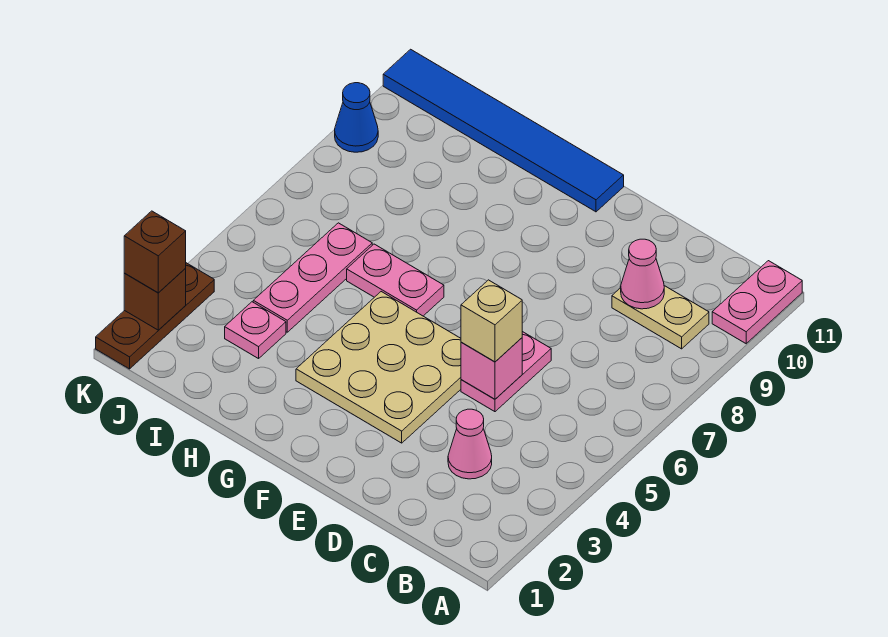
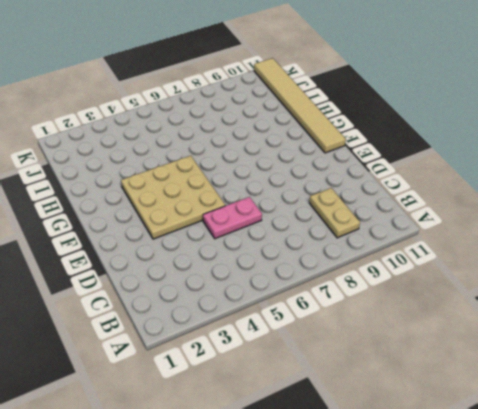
tan 1x6 tile [254,58,346,153] -> blue 1x6 tile [383,49,624,212]
none -> pink 1x2 plate [712,261,802,344]
none -> pink 1x1 cone [448,409,492,479]
none -> pink 1x2 plate [347,244,444,316]

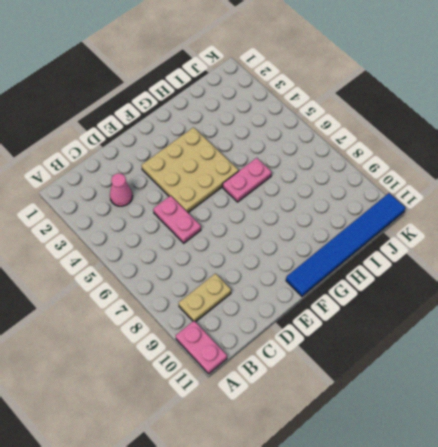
none -> pink 1x1 plate [225,302,286,359]
none -> pink 1x3 plate [253,223,372,332]
none -> brown 1x3 plate [96,263,214,369]

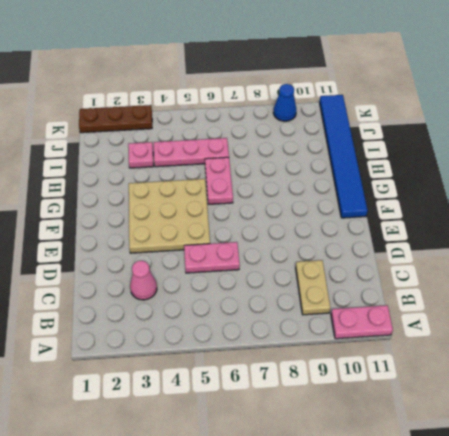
none -> pink 1x1 cone [621,239,664,309]
none -> pink 1x1 brick [461,338,522,399]
none -> brown 1x1 brick [124,268,186,330]

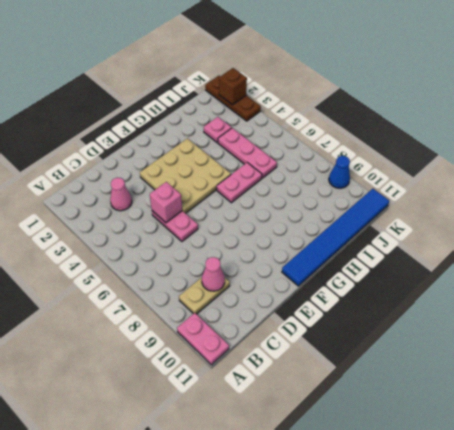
none -> tan 1x1 brick [461,280,522,362]
none -> brown 1x1 brick [124,211,186,293]

